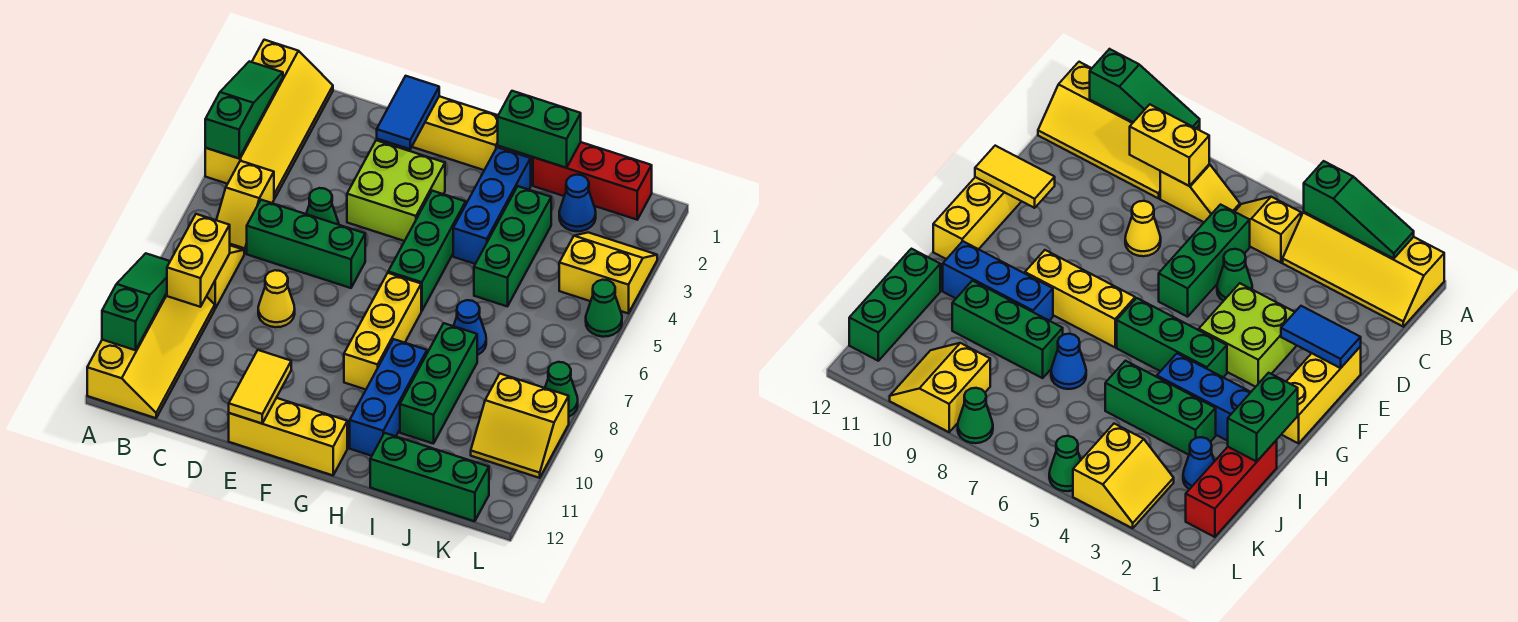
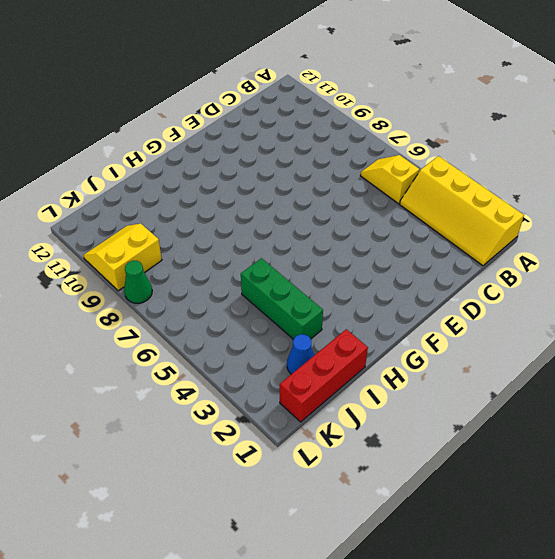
none -> yellow 2x4 slope [87,293,215,418]
none -> yellow 1x2 slope [207,245,244,308]
none -> green 1x3 brick [247,200,365,288]
none -> green 1x1 cone [306,188,339,225]

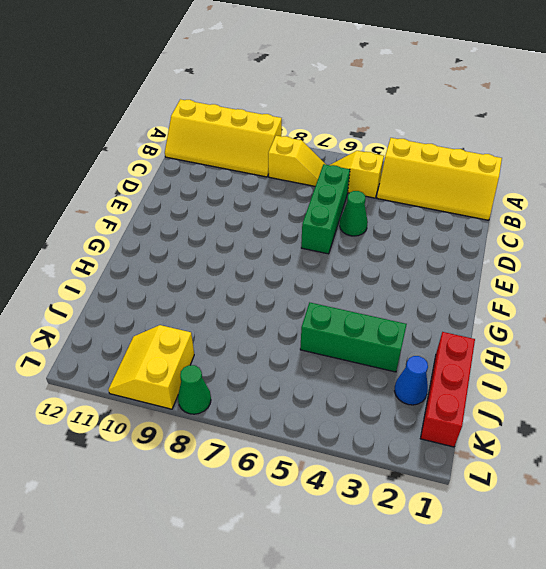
none -> yellow 1x1 cone [258,270,295,327]
none -> yellow 1x3 brick [412,96,509,170]
none -> lime 2x2 brick [347,140,445,241]
none -> yellow 1x3 brick [229,398,347,475]

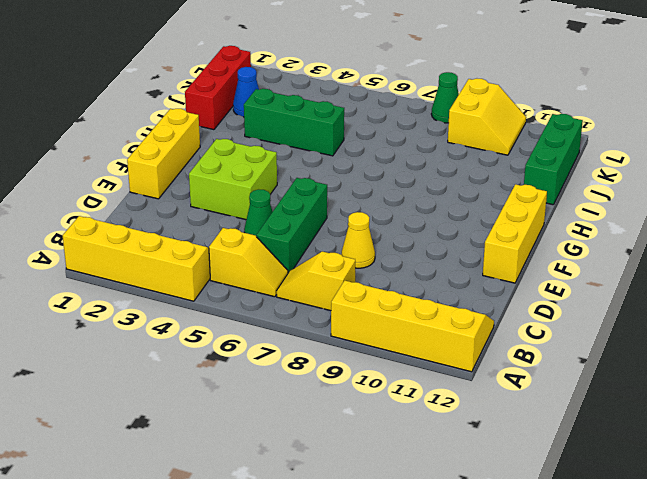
none -> green 1x3 brick [388,191,466,311]
none -> yellow 1x3 brick [344,273,421,390]
none -> blue 1x3 brick [453,147,531,264]
none -> blue 1x3 brick [350,339,427,456]

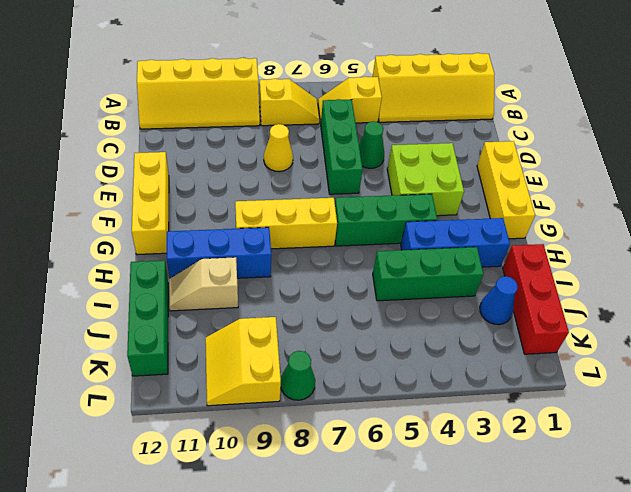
tan 1x2 slope [169,257,238,311] -> green 1x3 brick [400,323,477,444]
none -> blue 1x1 cone [454,300,486,355]
none -> yellow 2x2 slope [559,232,657,313]
none -> green 1x1 cone [586,280,622,337]
none -> green 1x3 slope [205,61,283,158]

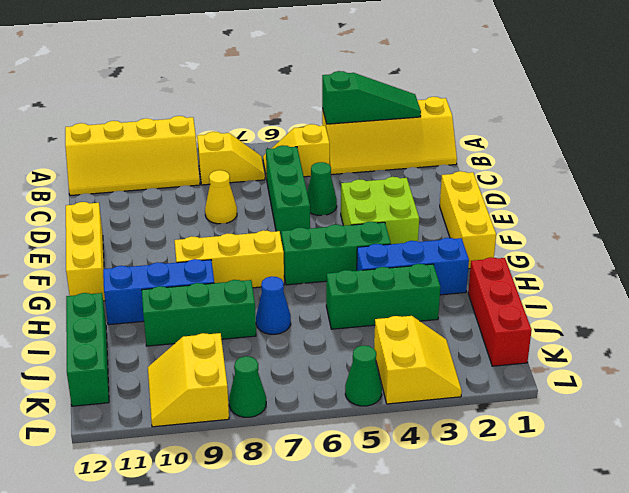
none -> blue 1x1 cone [559,175,596,231]
none -> green 1x3 slope [102,253,170,350]
none -> yellow 1x2 brick [167,214,230,307]
none -> blue 1x2 tile [377,76,439,149]

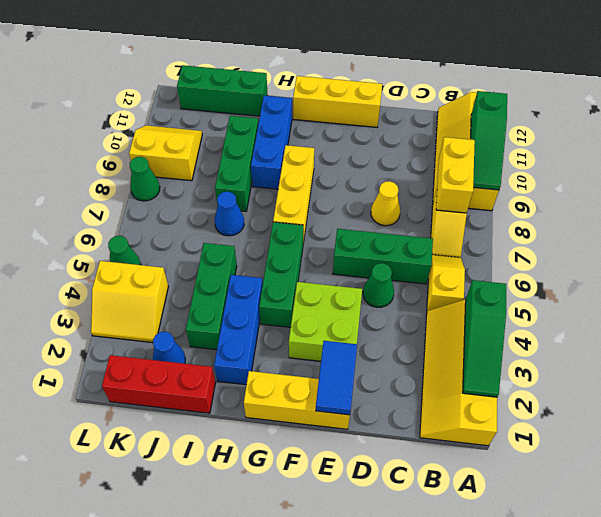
none -> yellow 1x2 tile [229,350,291,423]
none -> green 1x2 brick [498,91,581,168]

